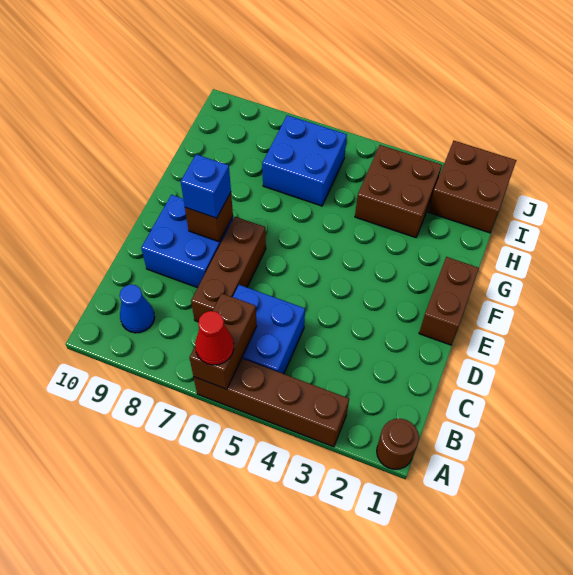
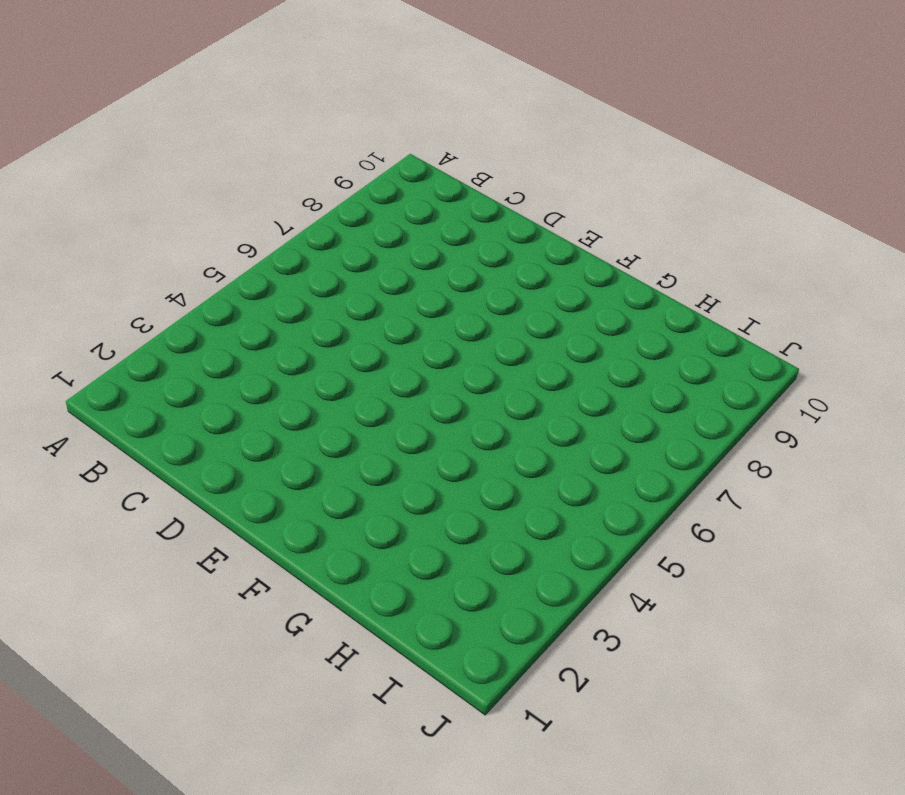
none -> brown 1x1 round brick [377,419,419,469]
none -> brown 1x4 brick [194,359,349,447]
none -> blue 2x2 brick [233,285,305,374]

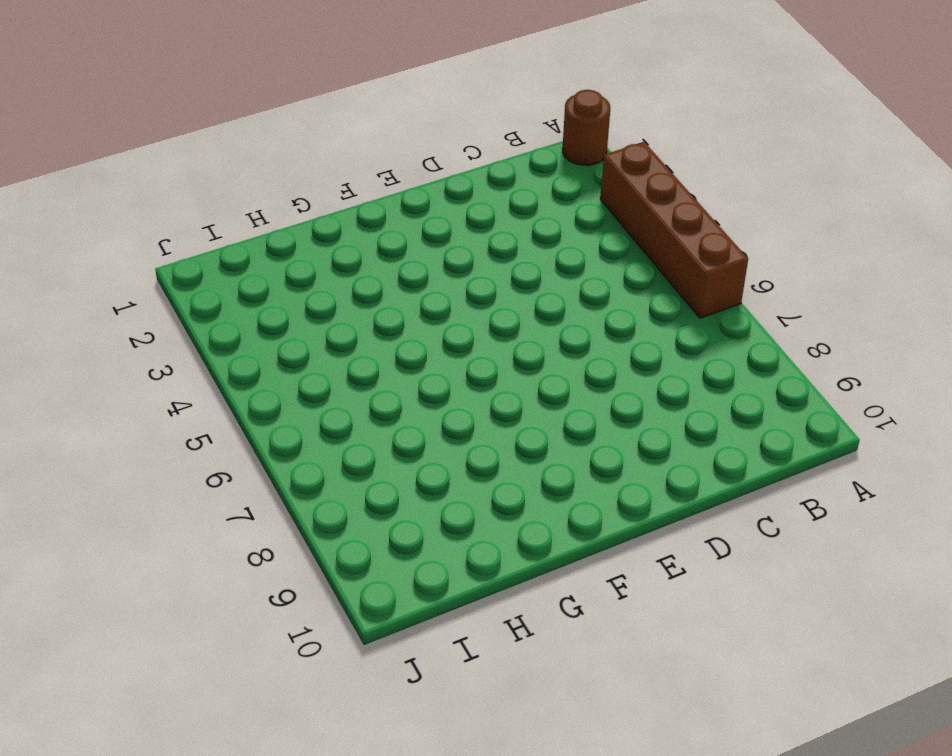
none -> blue 2x2 brick [233,285,305,374]
none -> blue 1x1 cone [120,285,155,333]
none -> brown 1x3 brick [191,217,266,322]

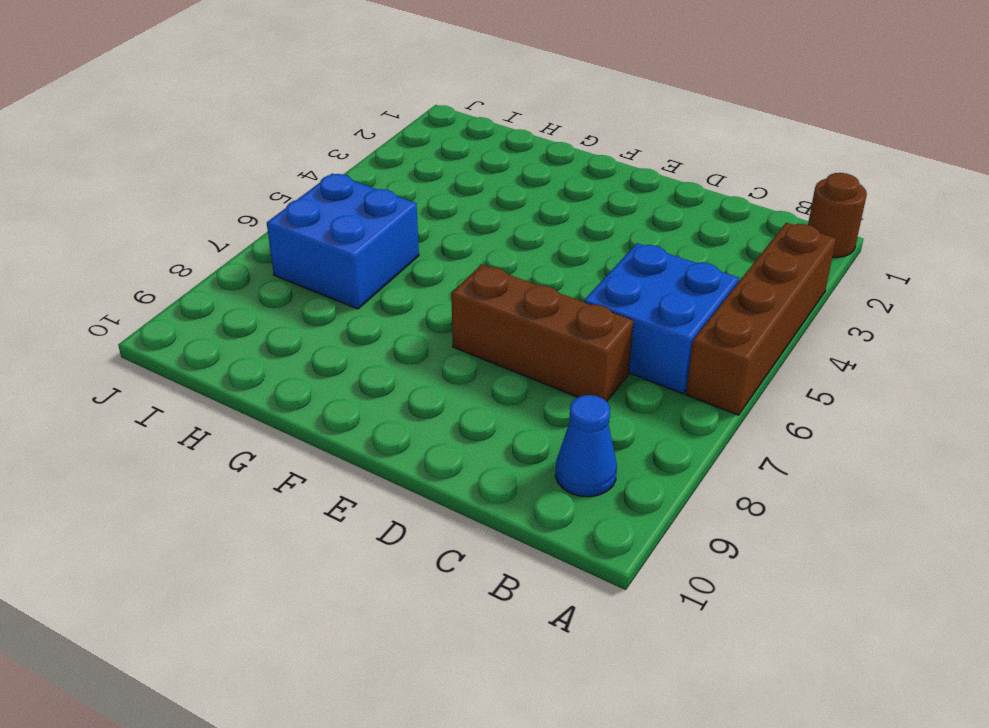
none -> blue 2x2 brick [141,195,233,288]
none -> brown 1x2 brick [419,257,479,345]
none -> brown 2x2 brick [355,145,442,238]

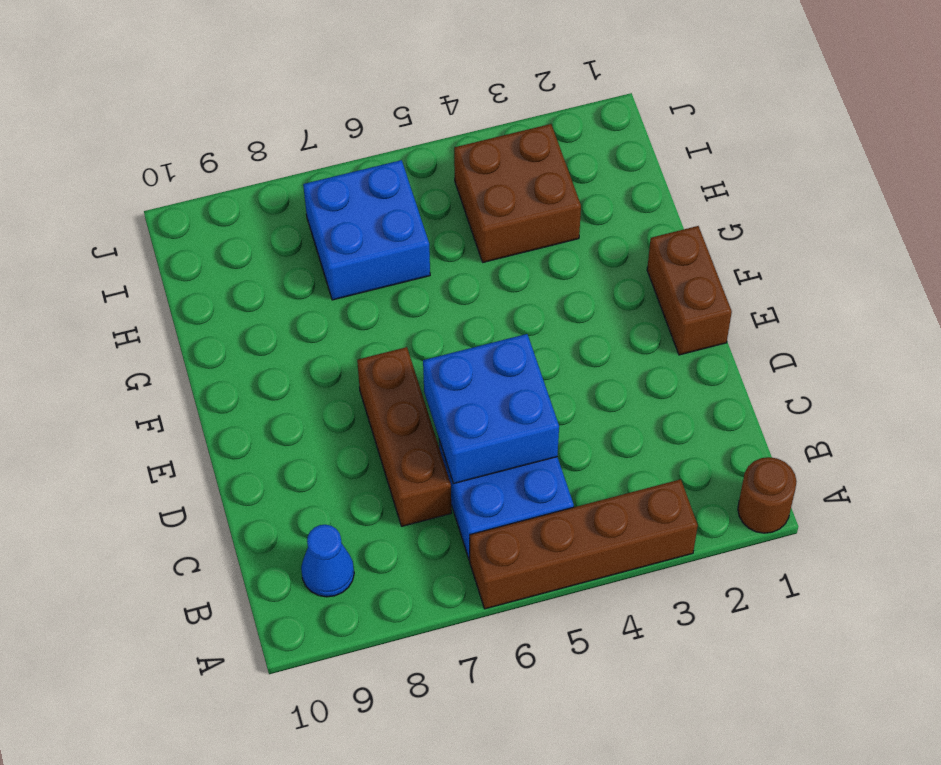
blue 2x2 brick [423,334,559,484] -> blue 2x2 brick moved to [141,195,233,288]
none -> brown 2x2 brick [428,141,516,233]
none -> brown 1x2 brick [189,294,257,389]
none -> brown 1x1 brick [185,192,233,242]

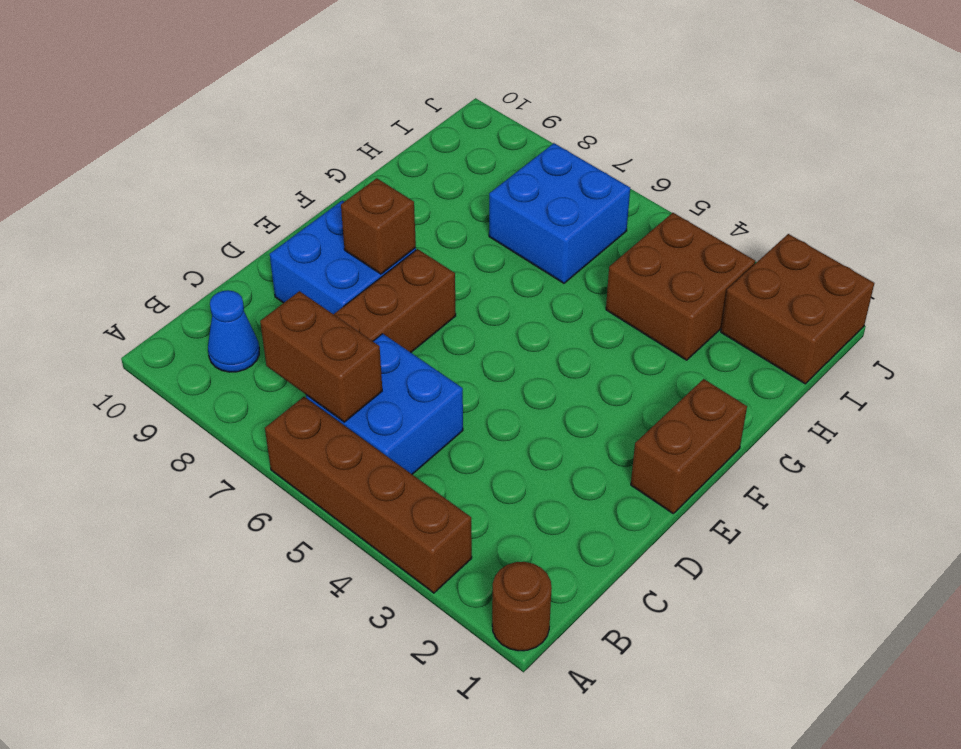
brown 1x2 brick [260,291,382,422] -> brown 1x2 brick turned to [189,294,257,389]
none -> red 1x1 cone [195,311,234,365]
none -> blue 1x1 brick [181,154,231,218]

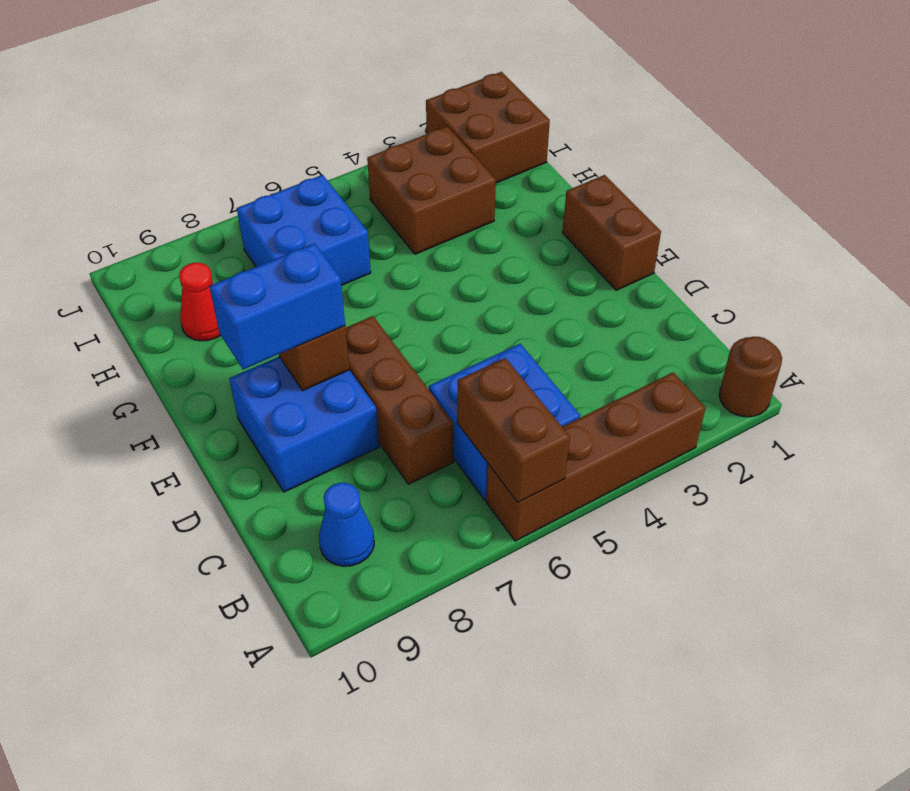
blue 1x2 brick [210,243,345,369] -> blue 1x1 brick [181,154,231,218]
red 1x1 cone [179,263,221,341] -> red 1x1 cone moved to [195,311,234,365]

